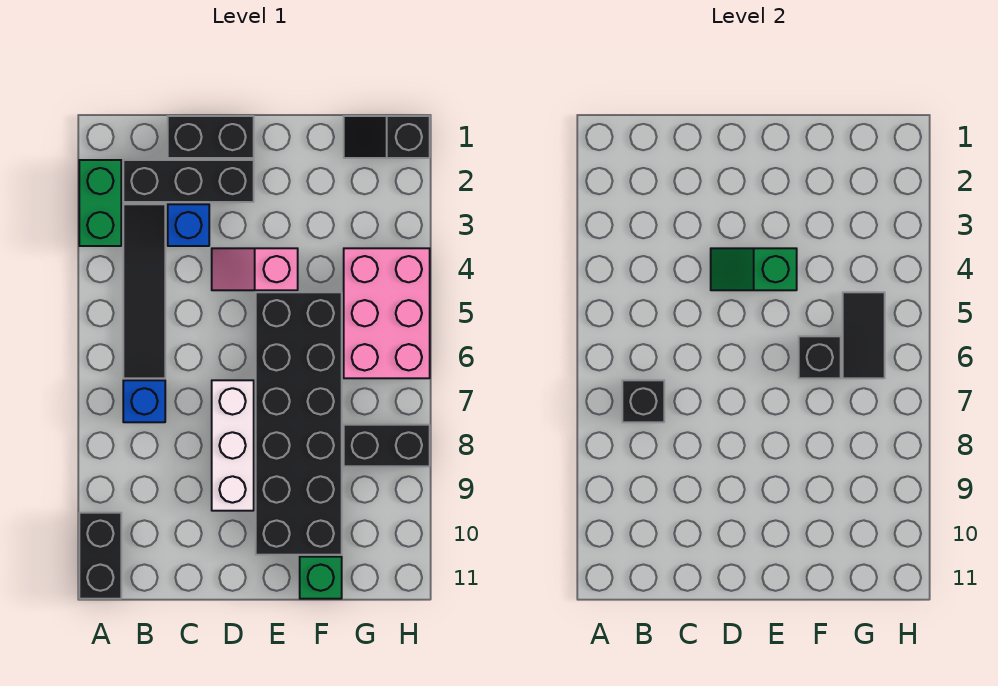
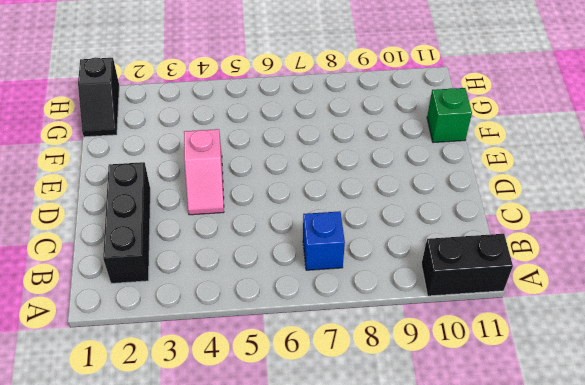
none -> green 1x2 brick [79,160,121,246]
none -> black 1x4 tile [123,204,165,378]
none -> black 1x2 brick [168,116,254,158]

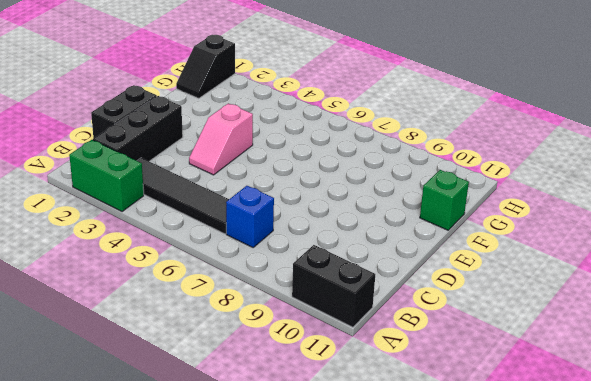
none -> blue 1x1 brick [168,204,209,246]
none -> white 1x3 brick [212,380,254,511]
none -> black 2x6 brick [256,292,342,555]

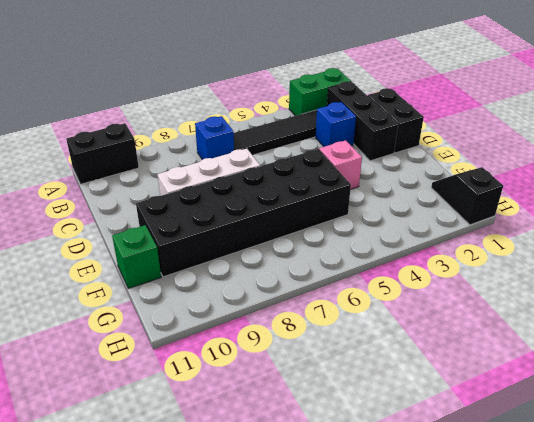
none -> pink 2x3 brick [344,248,430,378]
none -> black 1x2 brick [344,425,430,466]
none -> black 1x1 brick [622,380,664,422]

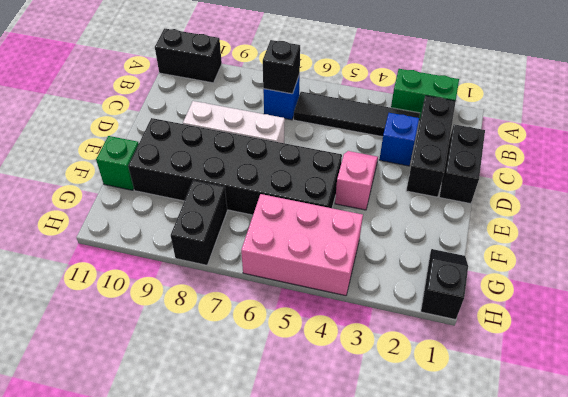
none -> green 1x2 slope [711,248,797,290]
none -> black 1x1 brick [799,336,841,378]
none -> black 1x2 tile [843,292,885,378]

